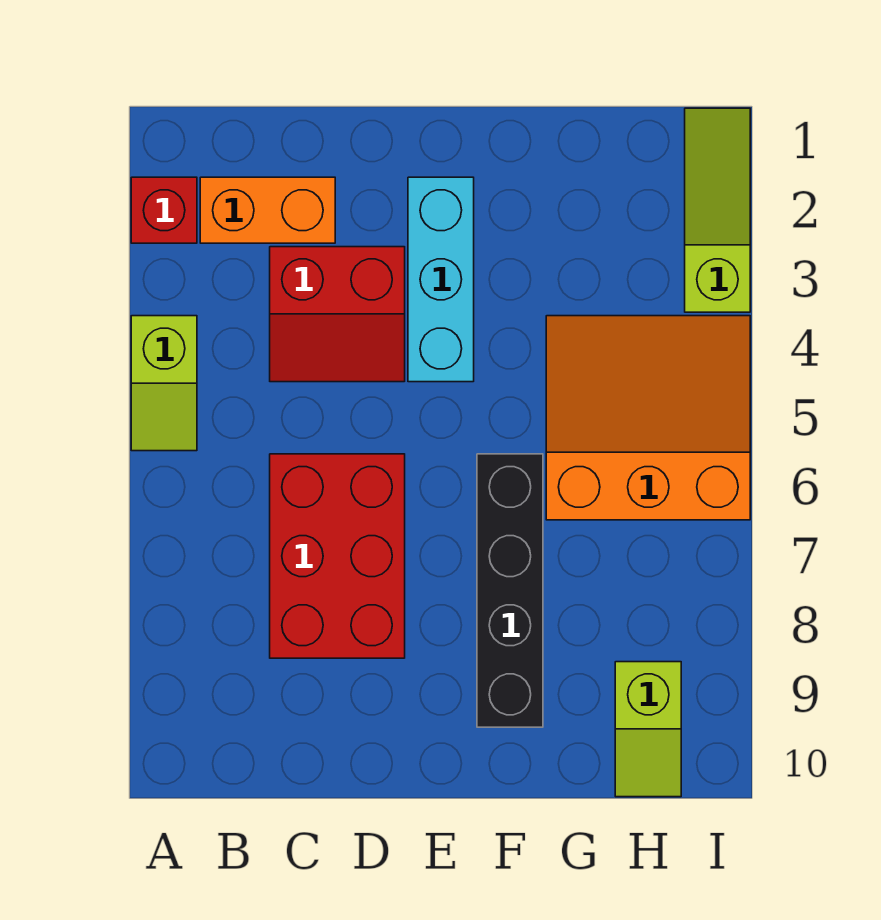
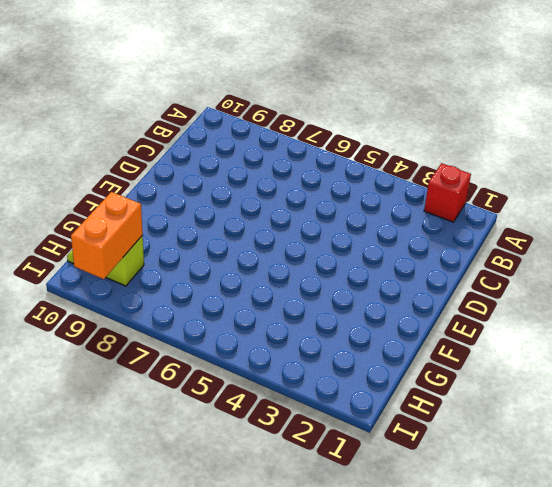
orange 1x2 brick [71,192,143,279] -> orange 1x2 brick moved to [200,177,335,243]
none -> lime 1x2 slope [131,316,197,451]
none -> red 2x2 slope [270,247,405,382]

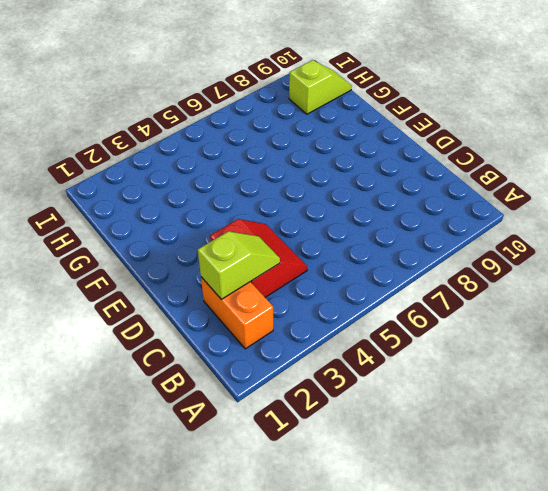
lime 1x2 slope [198,231,280,299] -> lime 1x2 slope moved to [131,316,197,451]
none -> red 1x1 brick [131,177,197,243]
none -> red 2x3 brick [270,454,405,658]

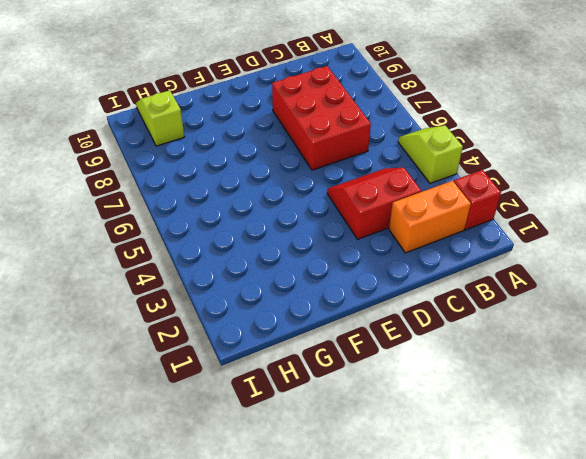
none -> cyan 1x3 brick [408,177,474,382]
none -> black 1x4 brick [477,454,543,727]

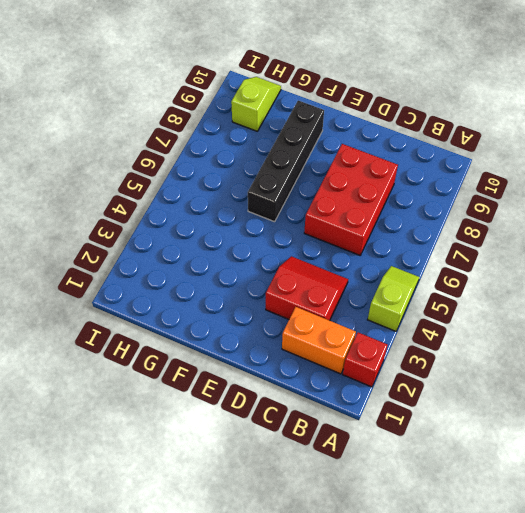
none -> cyan 1x3 brick [408,177,474,382]
none -> orange 3x3 slope [546,316,750,520]

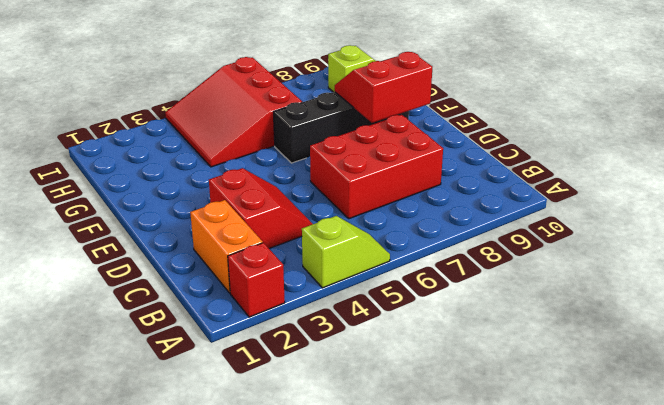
red 2x2 slope [335,52,432,123] -> none
red 3x3 slope [165,57,302,167] -> orange 3x3 slope [546,316,750,520]
none -> cyan 1x3 brick [408,177,474,382]
none -> lime 1x3 slope [685,108,750,312]

